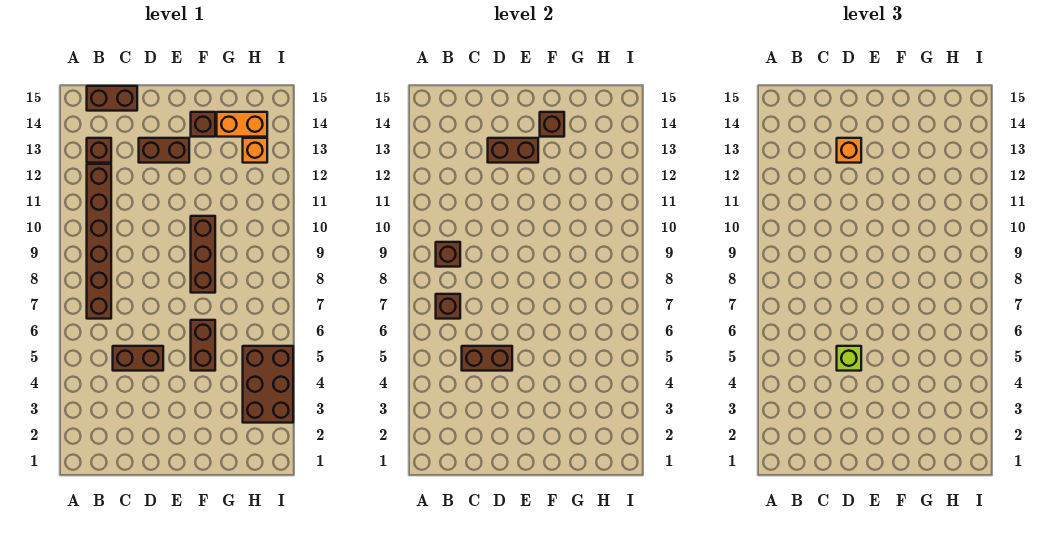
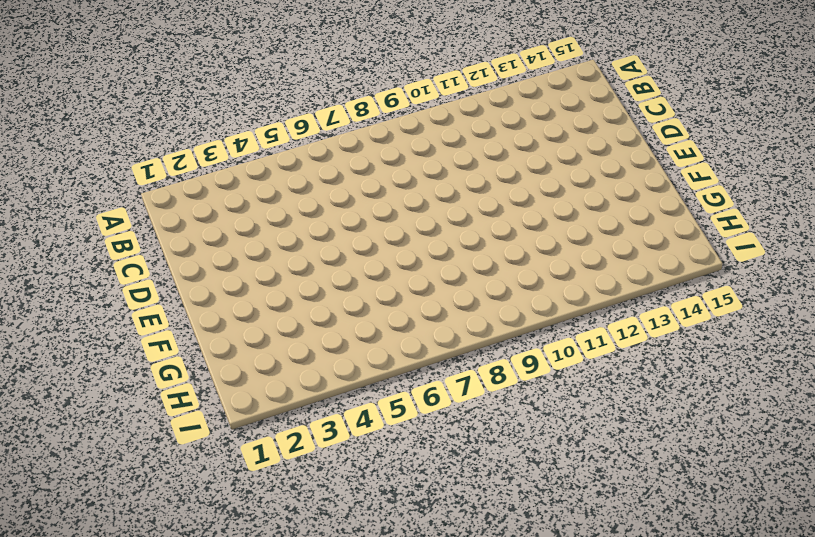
none -> brown 1x6 brick [87,164,111,319]
none -> brown 1x1 brick [87,138,111,163]
none -> brown 1x2 brick [87,86,137,111]

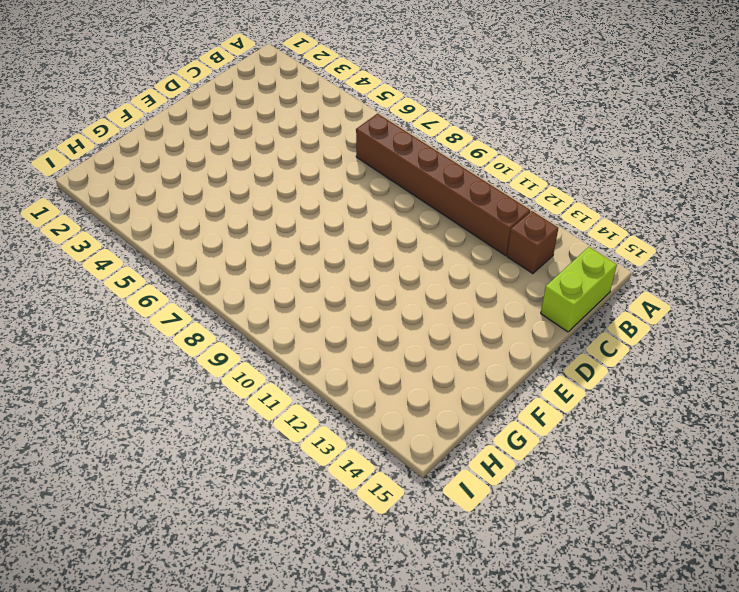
lime 1x2 brick [541,247,617,332] -> brown 1x2 brick [87,86,137,111]
none -> brown 1x2 brick [113,346,163,371]
none -> brown 1x2 brick [139,138,189,163]
none -> brown 1x2 brick [191,320,215,371]

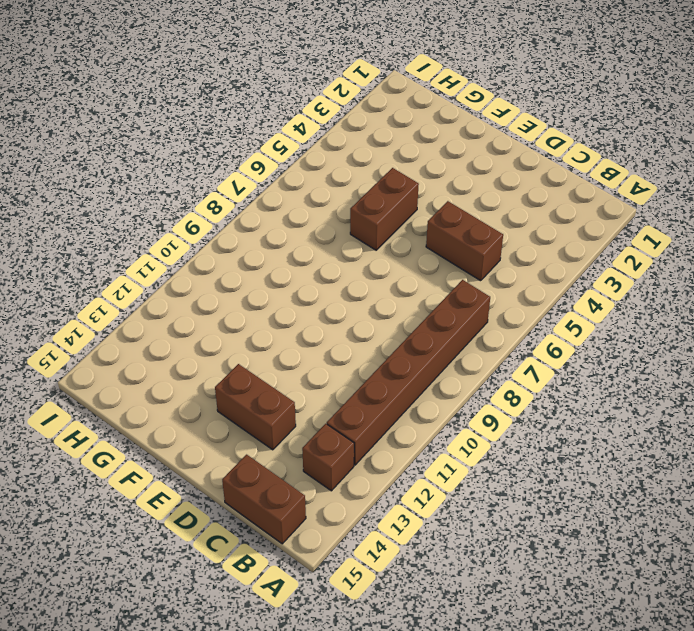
none -> brown 1x3 brick [191,216,215,293]
none -> brown 1x1 brick [191,112,215,137]
none -> orange 1x2 brick [217,112,267,137]

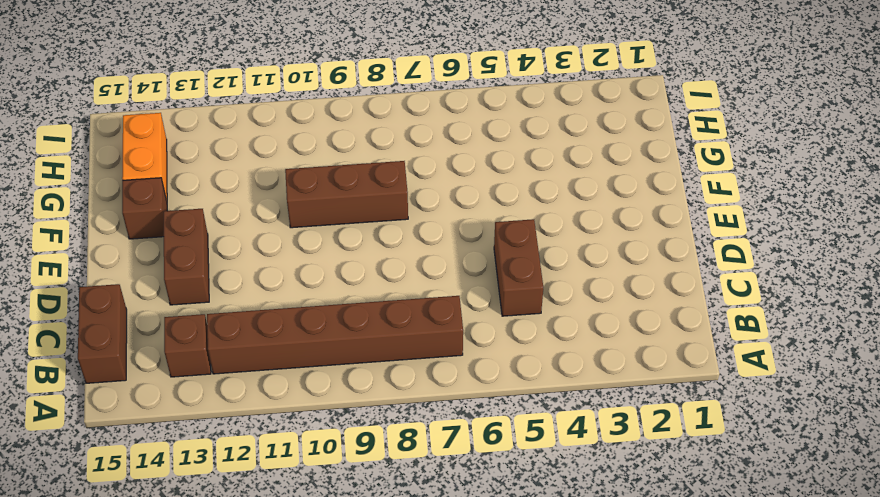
none -> brown 1x2 brick [191,320,215,371]
none -> brown 2x3 brick [243,346,293,423]
none -> orange 1x1 brick [243,138,267,163]

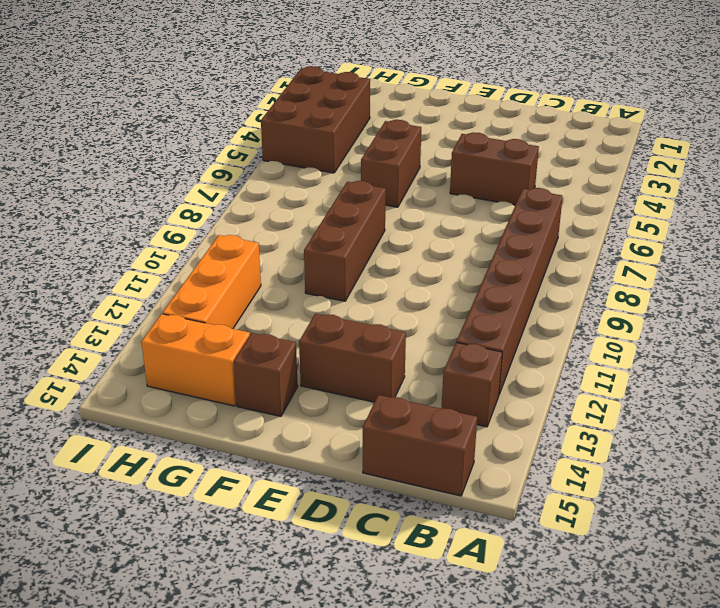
orange 1x3 brick [163,235,261,329] -> orange 1x1 brick [243,138,267,163]
none -> brown 1x1 brick [436,294,460,319]
none -> brown 1x1 brick [436,242,460,267]
none -> brown 1x2 brick [462,346,512,371]

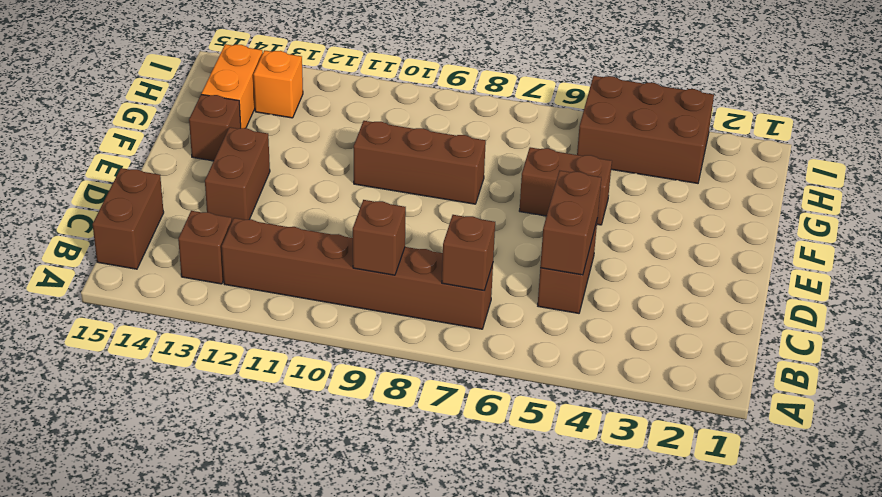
none -> brown 1x2 brick [488,138,538,163]
none -> brown 1x1 brick [540,112,564,137]
none -> lime 1x1 brick [837,346,861,371]

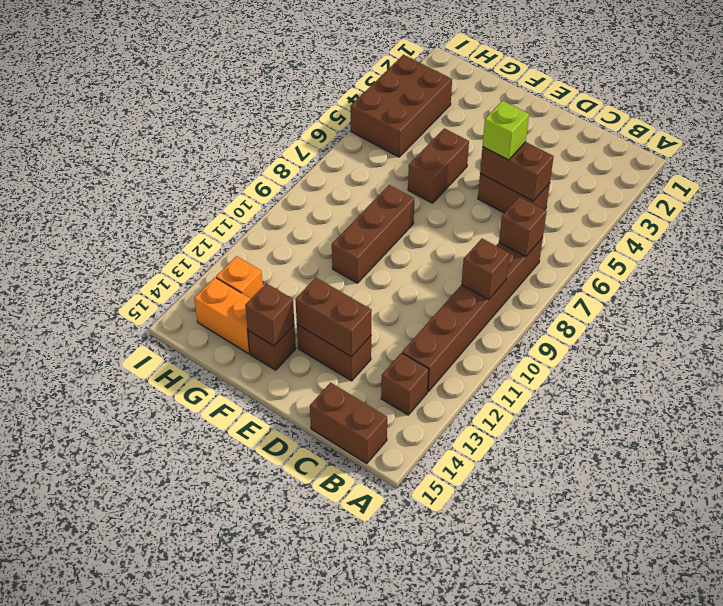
none -> orange 1x1 brick [837,138,861,163]

